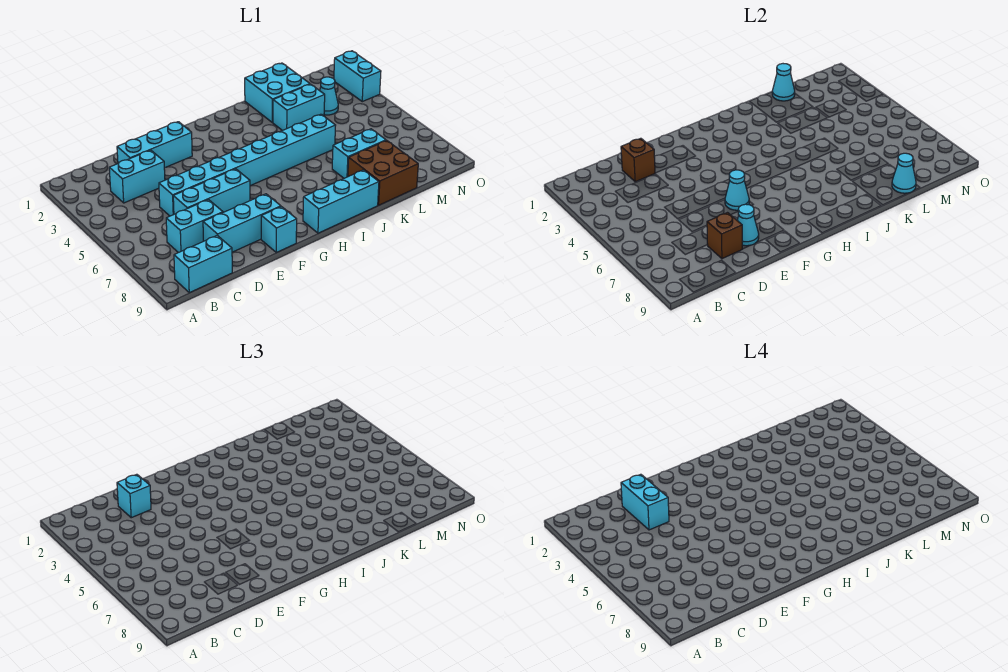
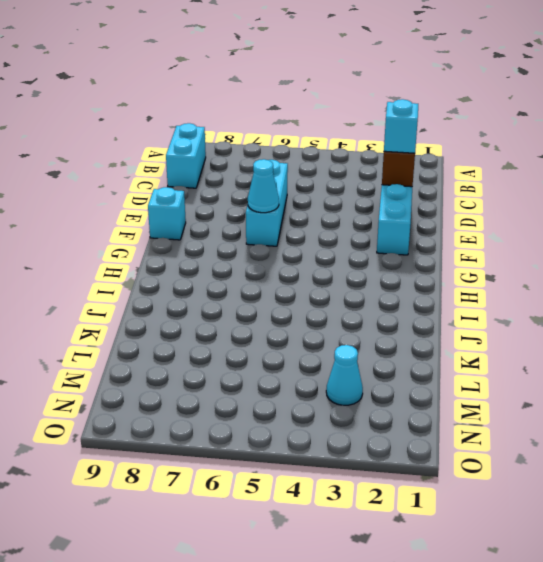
none -> cyan 1x2 brick [109,150,165,203]
none -> cyan 1x2 brick [166,200,223,253]
none -> cyan 1x8 brick [159,114,336,216]

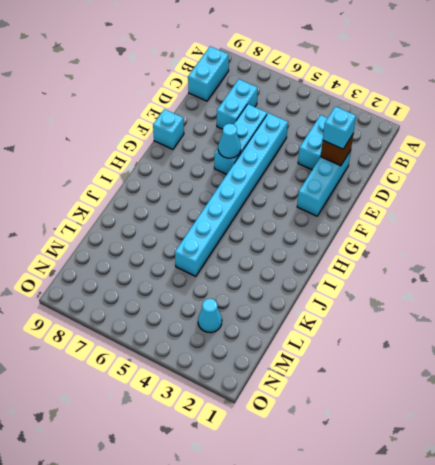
none -> cyan 1x3 brick [203,194,281,252]
none -> cyan 1x3 brick [303,170,379,233]
none -> cyan 2x2 brick [245,63,310,122]

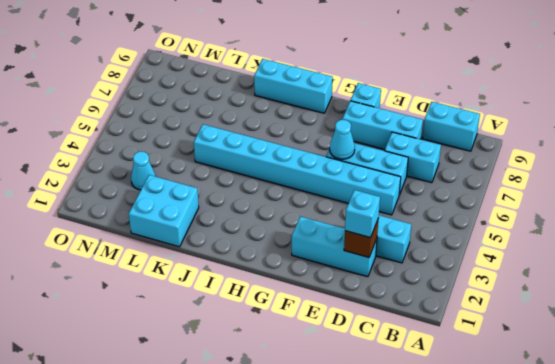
none -> cyan 1x2 brick [273,84,325,131]
none -> cyan 1x2 brick [332,129,386,178]
none -> brown 2x2 brick [348,141,418,205]

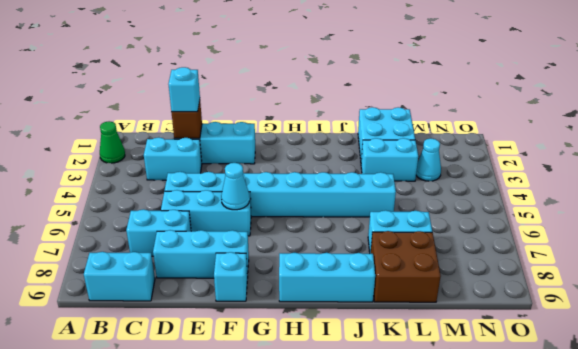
green 1x1 cone [100,121,125,163] -> none
none -> cyan 1x2 brick [334,51,381,102]
none -> brown 1x1 brick [707,213,742,259]
none -> cyan 1x1 cone [737,204,759,246]

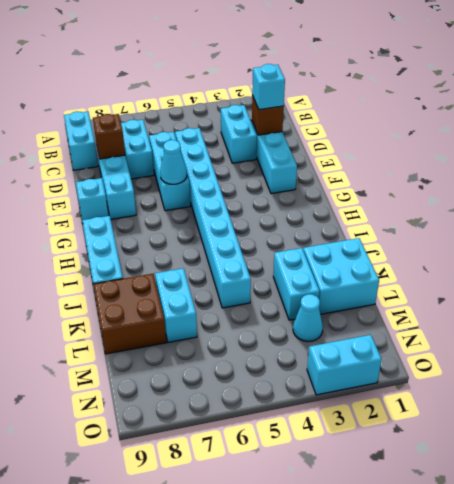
none -> cyan 1x1 cone [737,204,759,246]
none -> cyan 1x1 cone [772,64,795,101]
none -> cyan 1x1 cone [892,153,916,193]

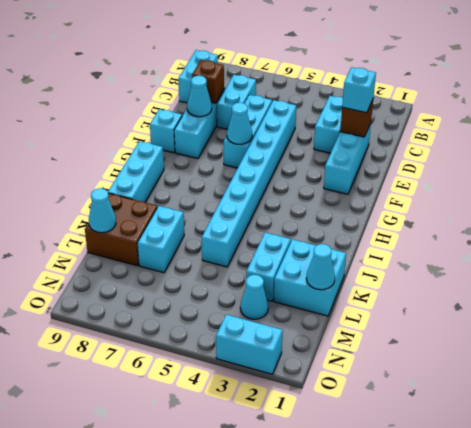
none -> cyan 1x2 brick [621,474,669,530]

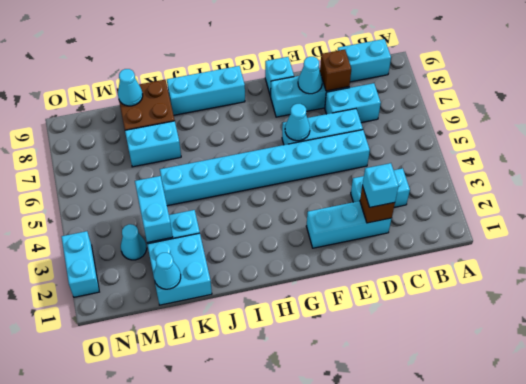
cyan 1x2 brick [135,176,173,243] -> cyan 1x2 brick moved to [621,474,669,530]

